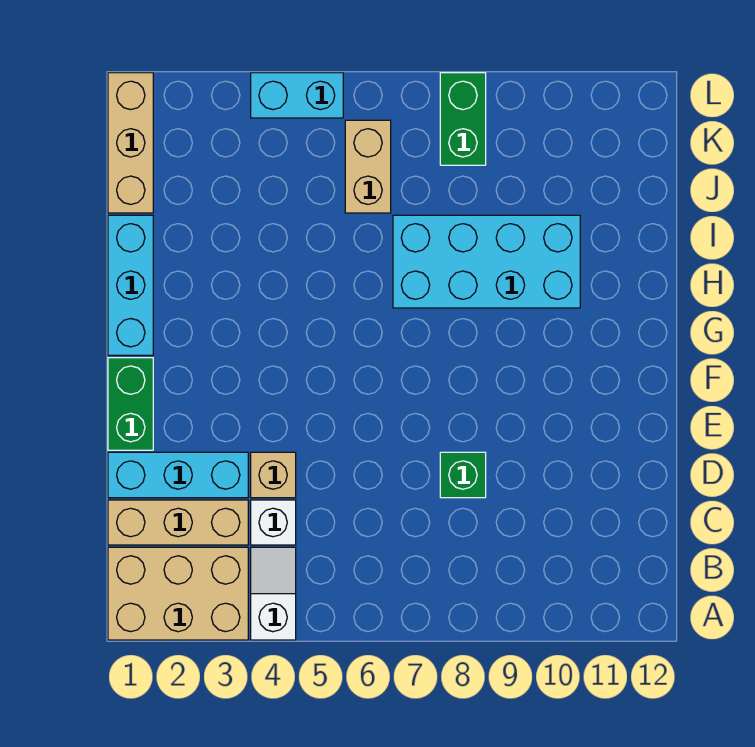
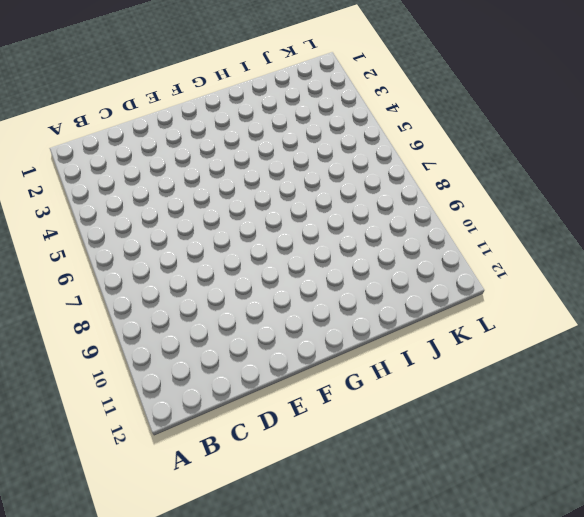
none -> tan 2x3 brick [108,547,248,640]
none -> white 1x2 slope [251,547,296,640]
none -> tan 1x3 brick [108,500,248,545]

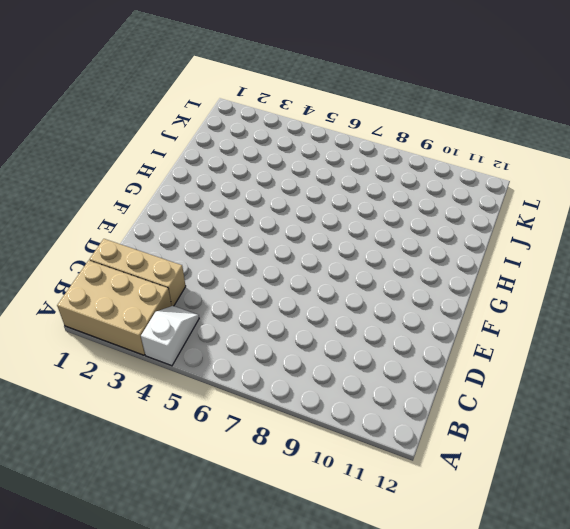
none -> white 1x1 brick [251,500,296,545]
none -> cyan 1x3 brick [108,452,248,498]
none -> tan 1x1 brick [251,452,296,498]

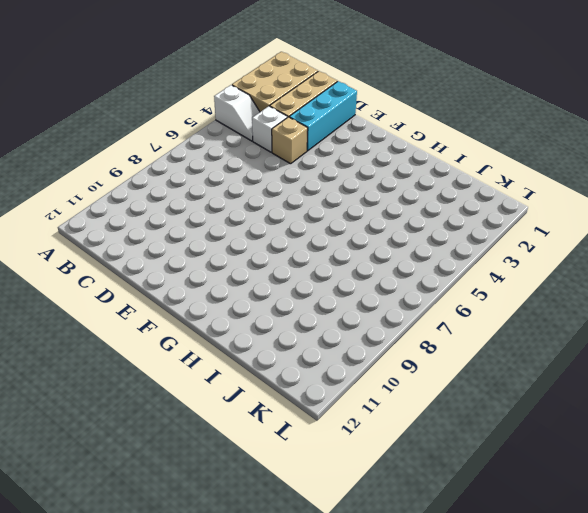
none -> green 1x1 brick [440,452,486,498]
none -> green 1x2 brick [108,358,153,450]
none -> cyan 1x3 brick [108,215,153,355]

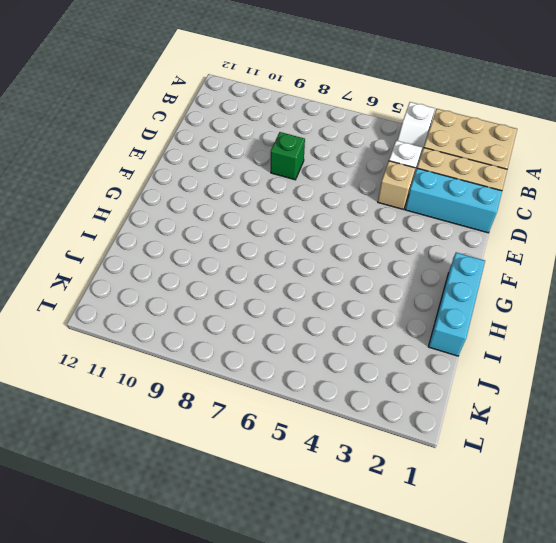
none -> green 1x2 brick [108,358,153,450]
none -> cyan 2x4 brick [393,215,580,308]
none -> tan 1x3 brick [108,73,153,213]

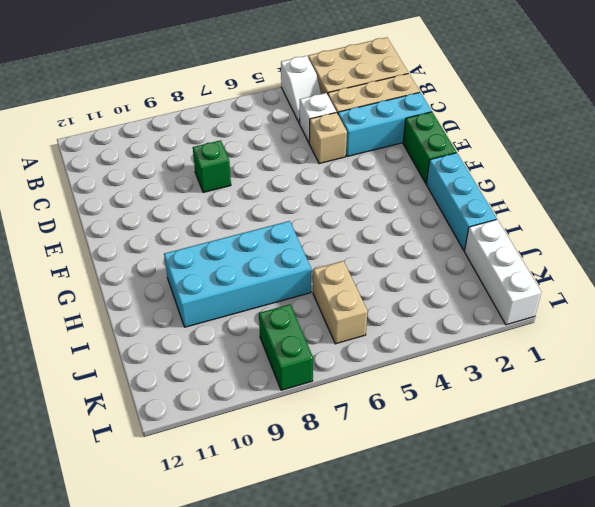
white 1x3 brick [464,219,541,325] -> tan 1x3 brick [108,73,153,213]
none -> cyan 1x2 brick [251,73,343,118]

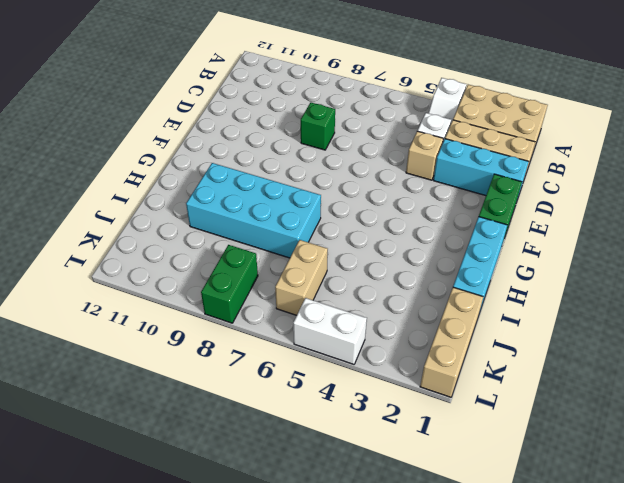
white 1x2 brick [293,298,367,364] -> cyan 1x2 brick [251,73,343,118]

